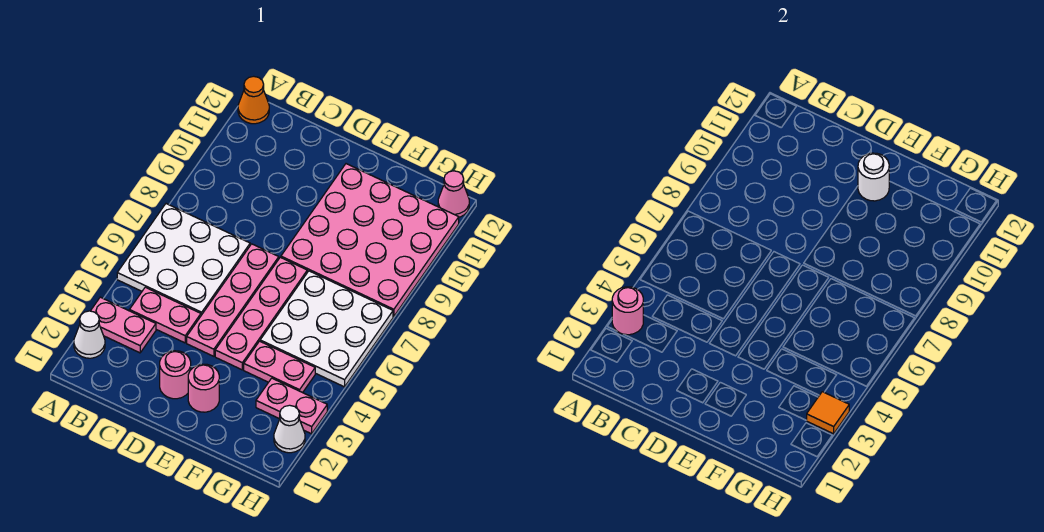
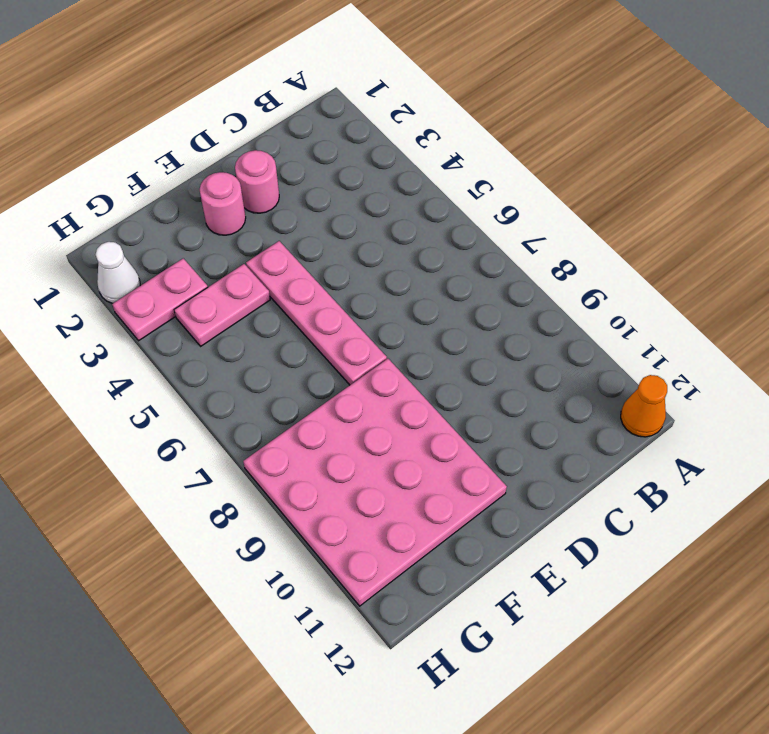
none -> white 1x1 cone [74,311,105,358]
none -> pink 1x2 plate [91,297,156,353]
none -> white 3x3 plate [117,204,250,315]

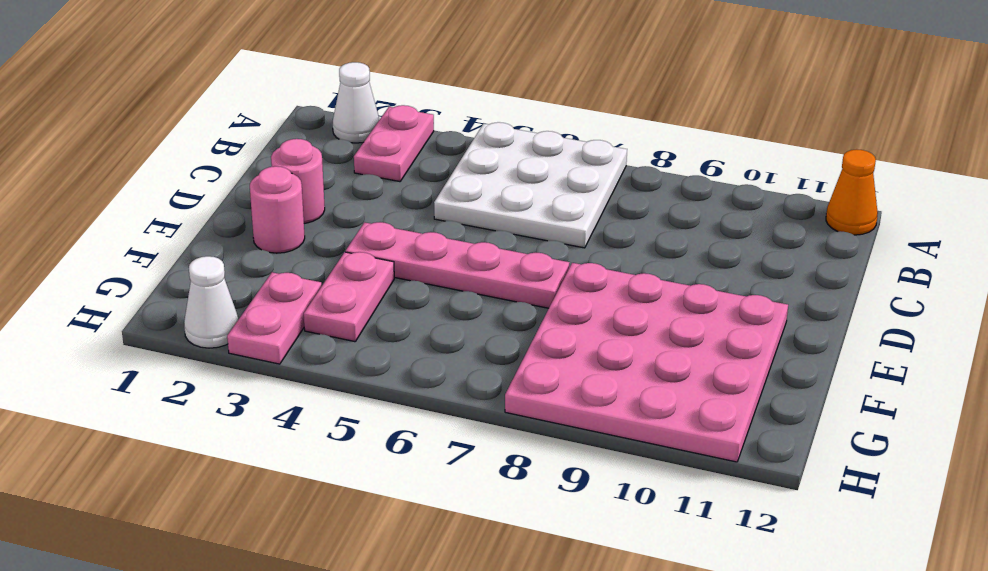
none -> pink 1x2 plate [129,287,201,343]
none -> pink 1x4 plate [187,244,279,356]
none -> white 3x3 plate [260,271,393,387]

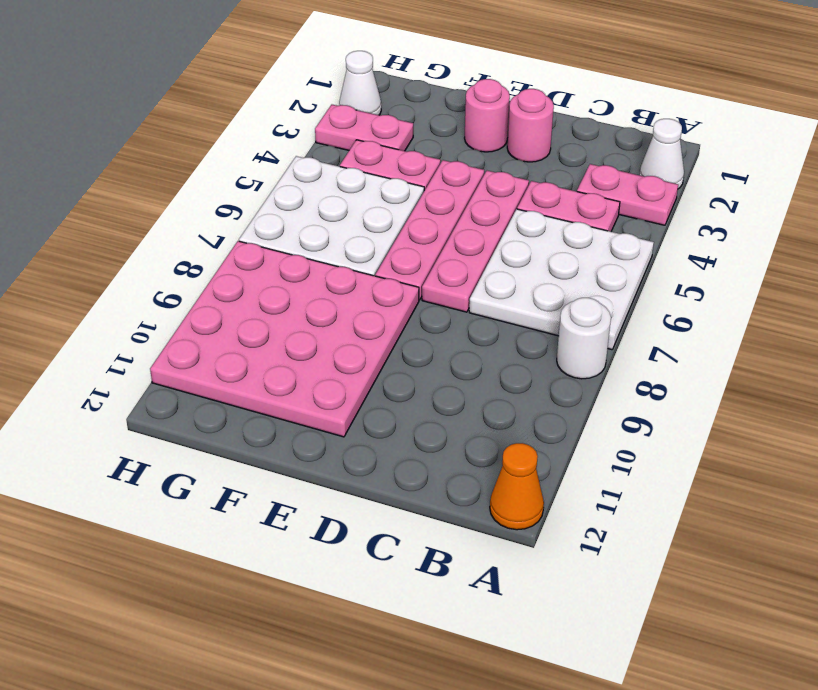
white 1x1 round brick [557,298,611,379] -> white 1x1 round brick moved to [858,153,889,201]
none -> pink 1x1 cone [438,171,469,217]
none -> pink 1x1 round brick [612,287,643,335]
none -> orange 1x1 tile [806,392,849,434]

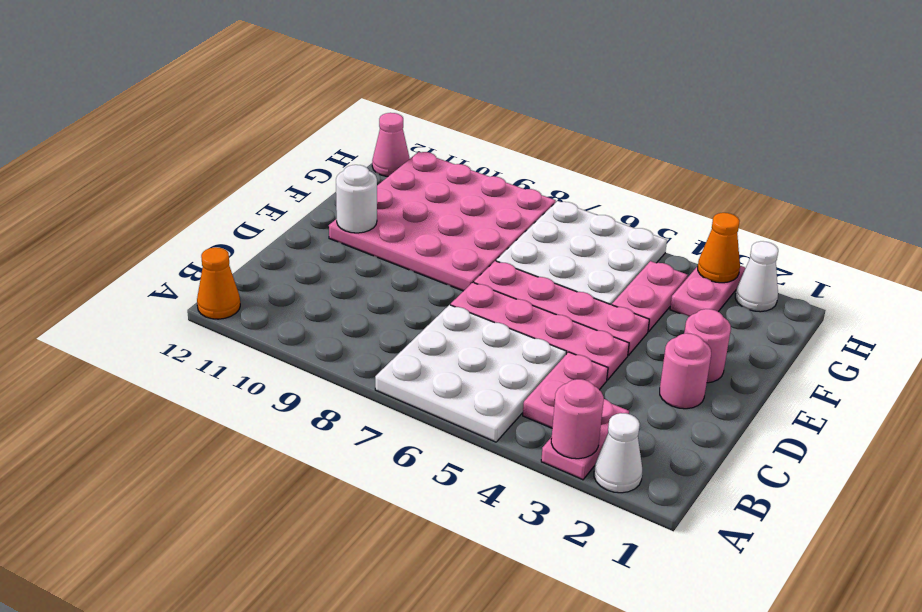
orange 1x1 cone [698,213,740,283] -> orange 1x1 tile [806,392,849,434]

